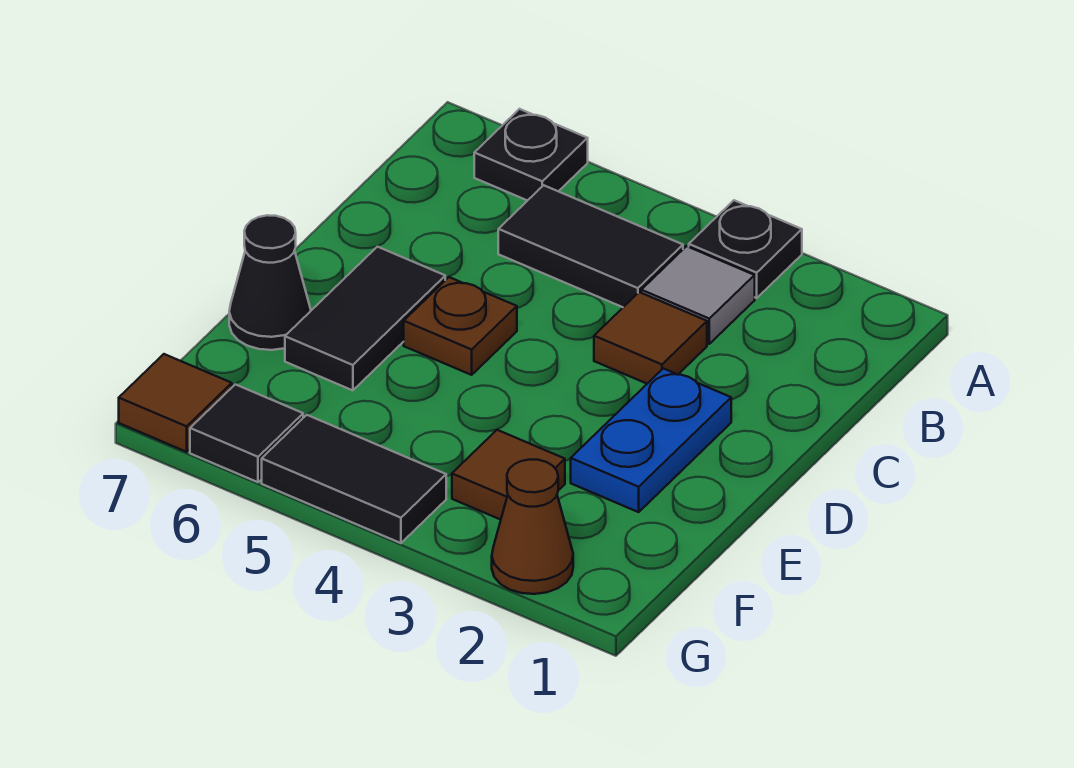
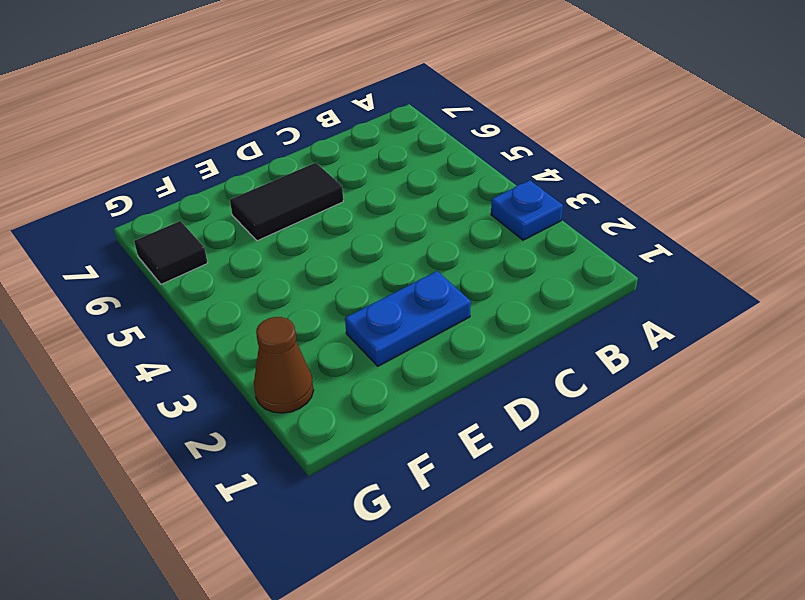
blue 1x1 plate [491,180,563,240] -> black 1x1 plate [689,200,802,298]
none -> black 1x1 plate [474,109,588,201]
none -> grey 1x1 tile [641,246,755,344]
none -> black 1x2 tile [498,185,683,307]

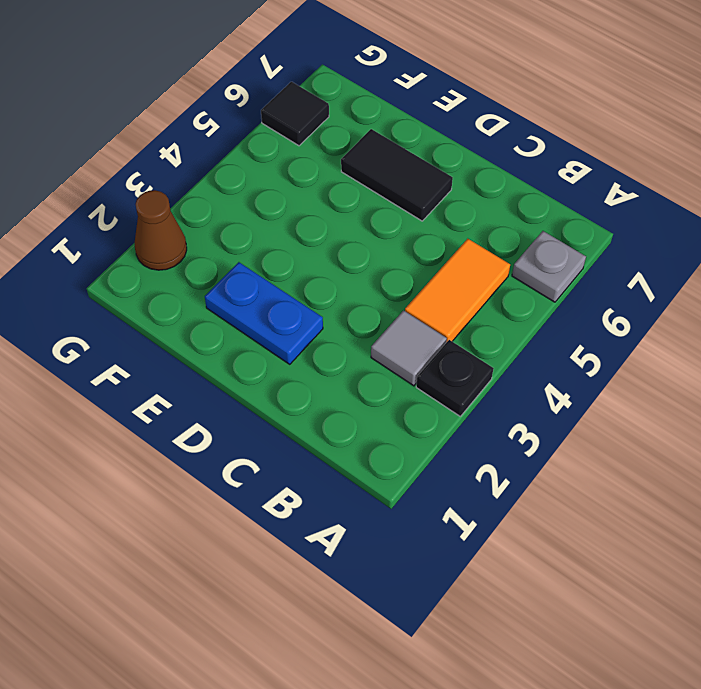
grey 1x1 plate [512,231,586,302] -> black 1x1 plate [474,109,588,201]
orange 1x2 tile [405,239,510,342] -> black 1x2 tile [498,185,683,307]
none -> brown 1x1 tile [594,292,707,384]
none -> brown 1x1 plate [404,277,517,375]
none -> black 1x1 cone [229,215,311,350]

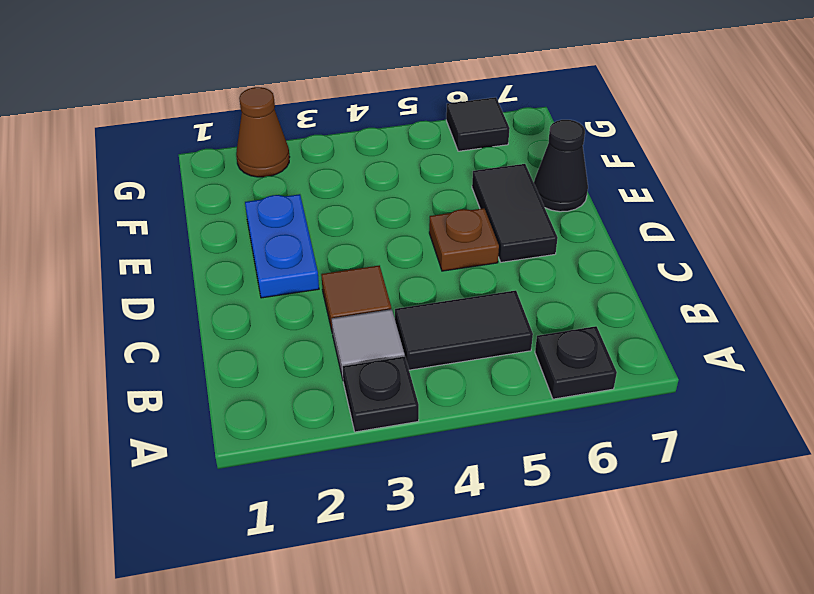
none -> brown 1x1 tile [452,430,565,520]
none -> black 1x2 tile [262,415,446,543]
none -> brown 1x1 tile [119,354,232,452]

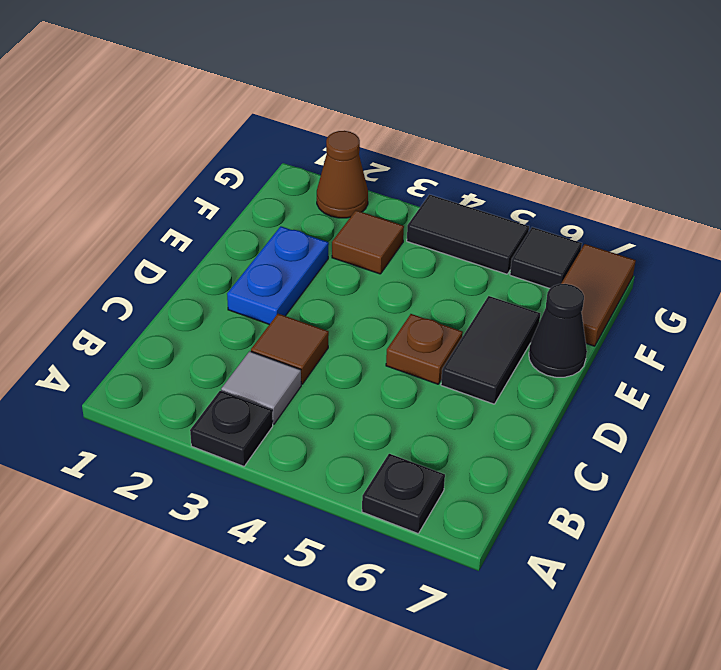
brown 1x2 tile [561,244,636,346] -> brown 1x1 tile [119,354,232,452]
none -> black 1x2 tile [498,185,683,307]

